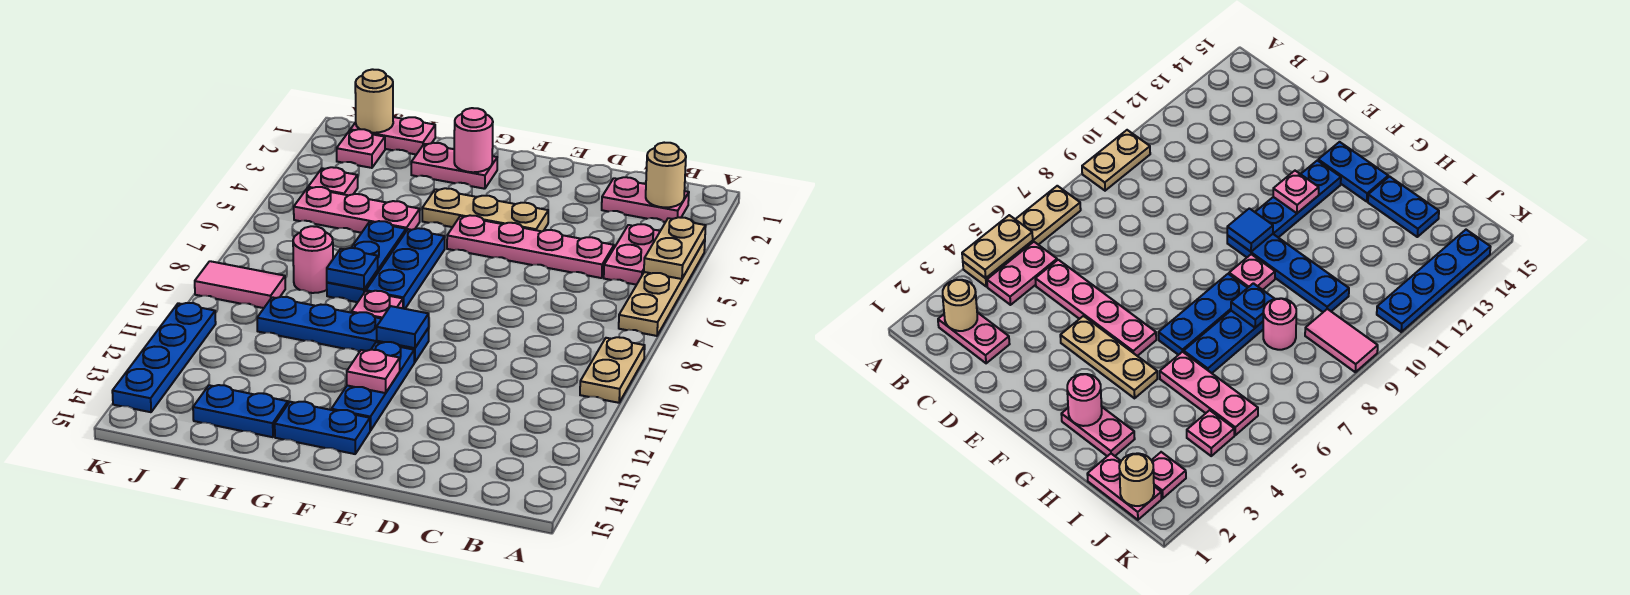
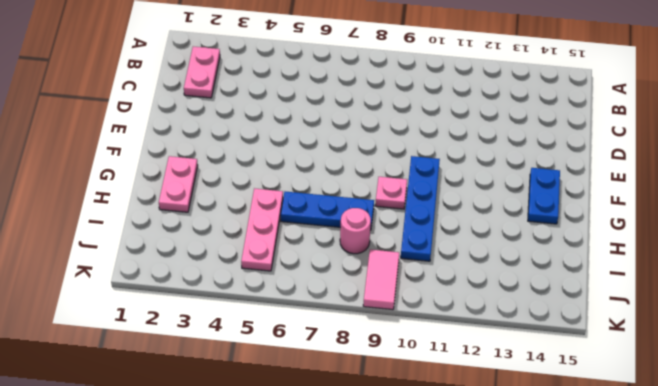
none -> tan 1x4 plate [619,240,705,336]
none -> tan 1x2 plate [580,337,645,403]
none -> pink 1x2 plate [604,224,660,285]

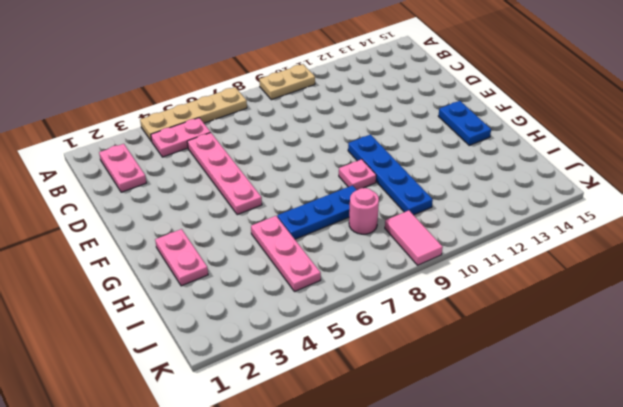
none -> tan 1x3 plate [422,188,548,231]
none -> blue 1x3 plate [331,342,414,431]
none -> blue 1x3 plate [366,228,445,309]

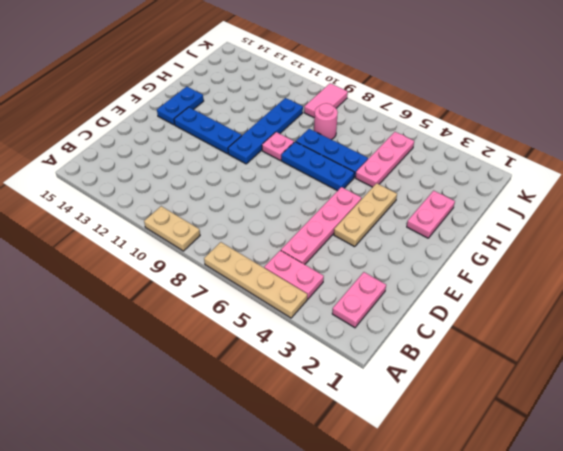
none -> blue 1x2 plate [193,385,288,437]
none -> pink 1x2 plate [350,117,435,155]
none -> pink 1x1 plate [337,129,385,168]

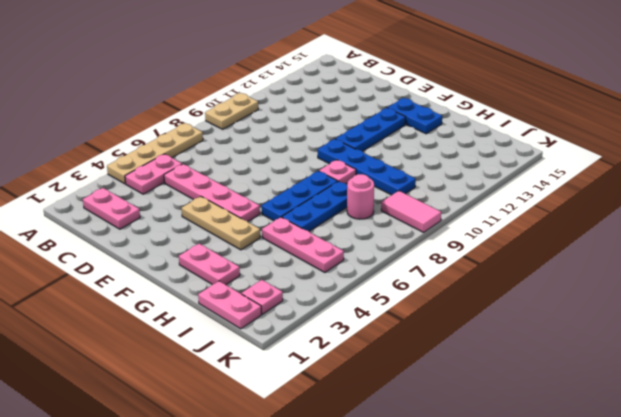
none -> blue 1x2 plate [193,385,288,437]
none -> pink 1x1 plate [308,167,358,195]
none -> blue 1x4 plate [112,303,216,412]

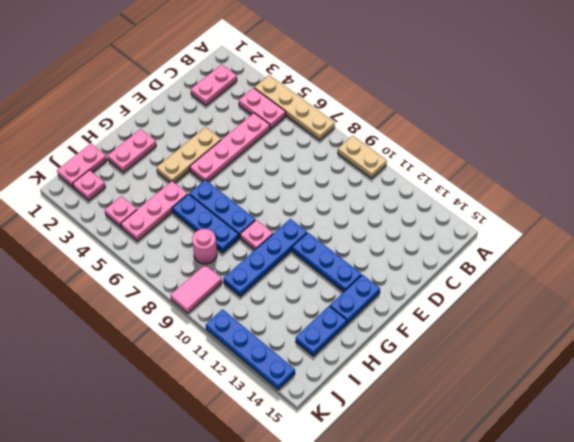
none -> tan 1x2 plate [644,217,706,279]
none -> tan 1x1 round brick [646,143,686,207]
none -> blue 1x1 tile [377,306,429,348]

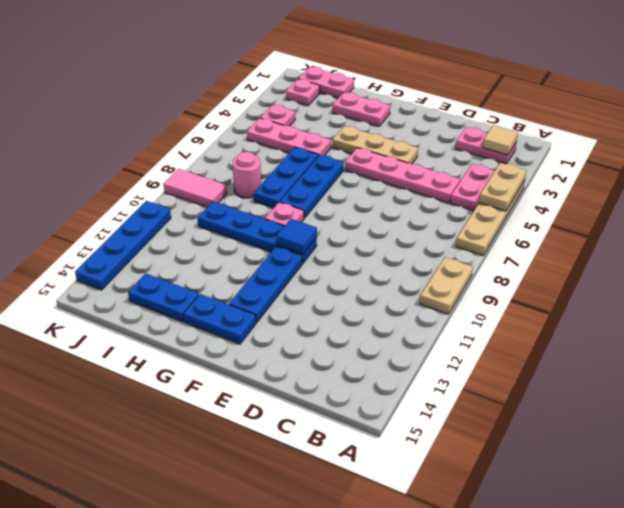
tan 1x1 tile [483,125,518,155] -> tan 1x1 round brick [646,143,686,207]
none -> pink 1x1 plate [347,350,400,393]
none -> pink 1x1 round brick [454,108,493,172]
none -> blue 1x1 plate [327,248,378,289]

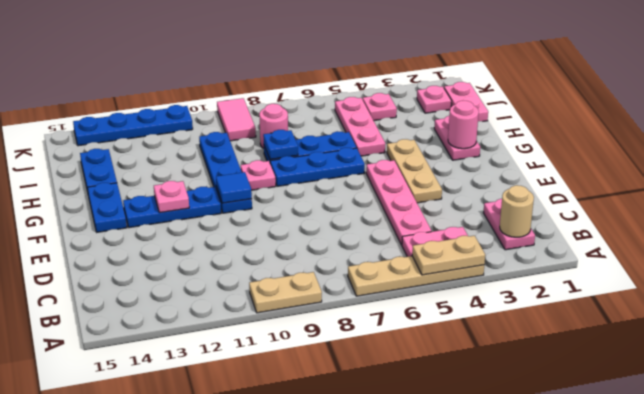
none -> tan 1x1 round brick [355,69,393,133]

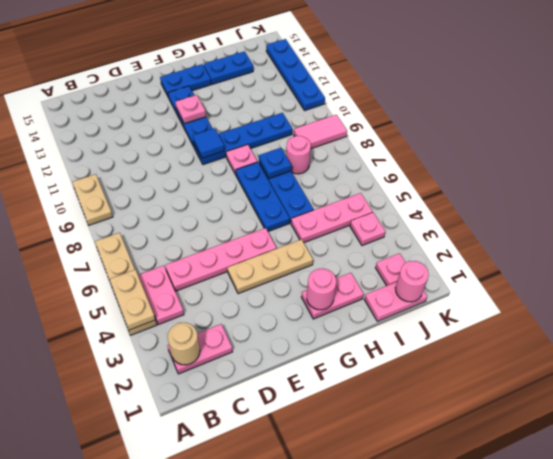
pink 1x1 round brick [395,261,429,302] -> tan 1x1 round brick [355,69,393,133]

